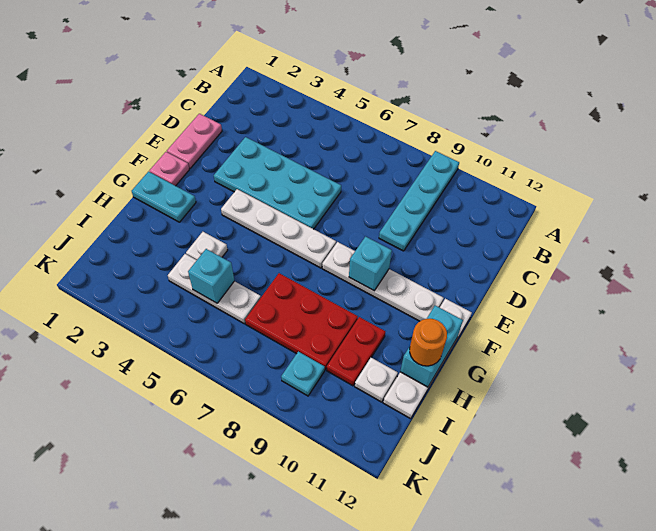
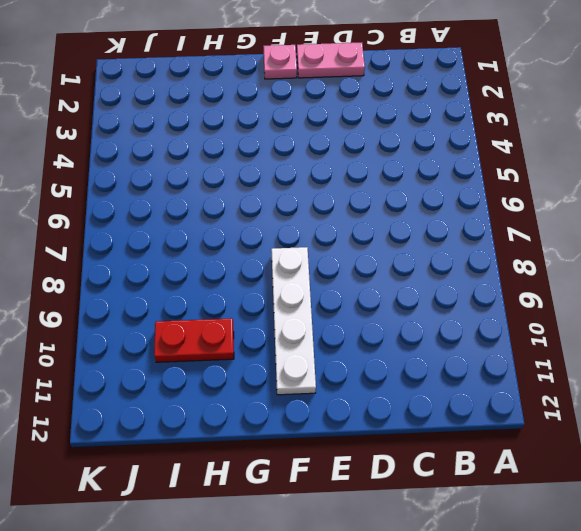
none -> cyan 1x4 plate [379,151,459,251]
none -> cyan 2x4 plate [214,137,341,229]
none -> white 1x4 plate [221,189,336,268]

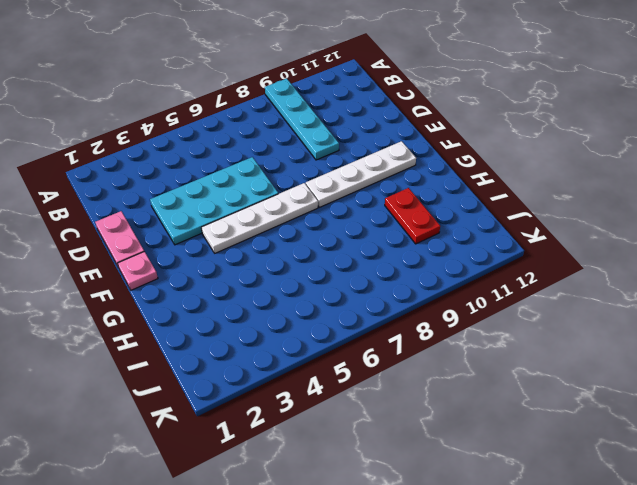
none -> white 1x4 plate [383,299,472,419]
none -> cyan 1x2 plate [132,172,196,222]
none -> white 1x1 plate [186,232,227,260]

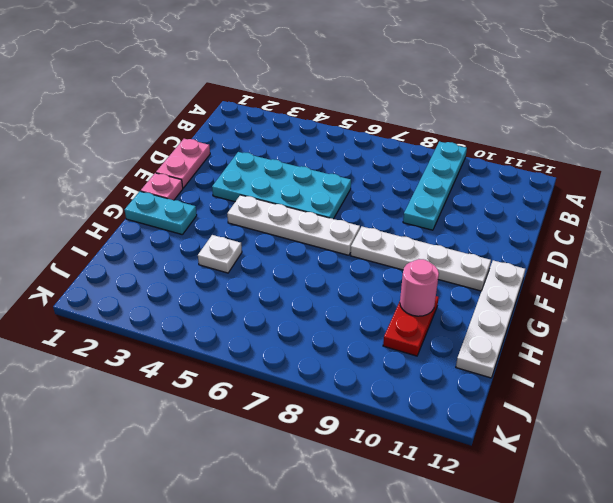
pink 1x1 round brick [400,259,439,316] -> none
none -> red 2x3 plate [245,273,358,370]
none -> white 1x3 plate [168,254,261,324]
none -> white 1x1 plate [355,358,398,402]

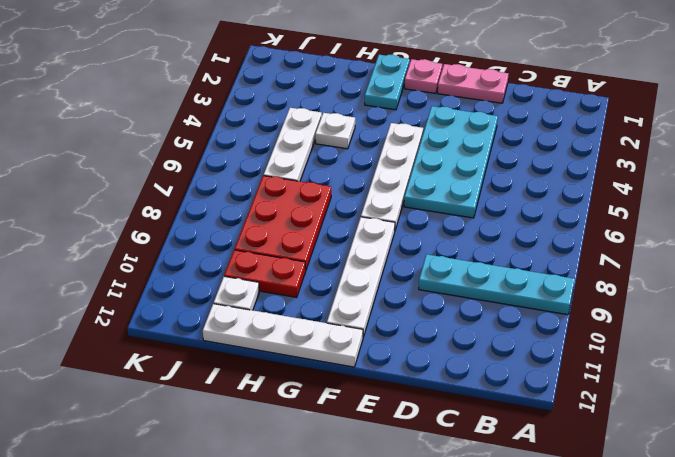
none -> cyan 1x1 plate [281,352,325,396]
none -> cyan 1x1 brick [349,236,392,291]
none -> cyan 1x2 brick [400,306,463,387]

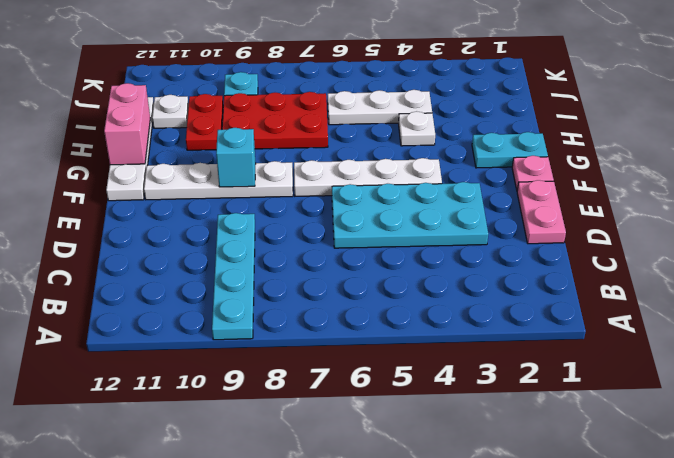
pink 1x2 brick [104,83,150,165] -> cyan 1x2 brick [400,306,463,387]
none -> cyan 1x1 brick [188,249,234,303]
none -> orange 1x1 round brick [410,319,447,366]

